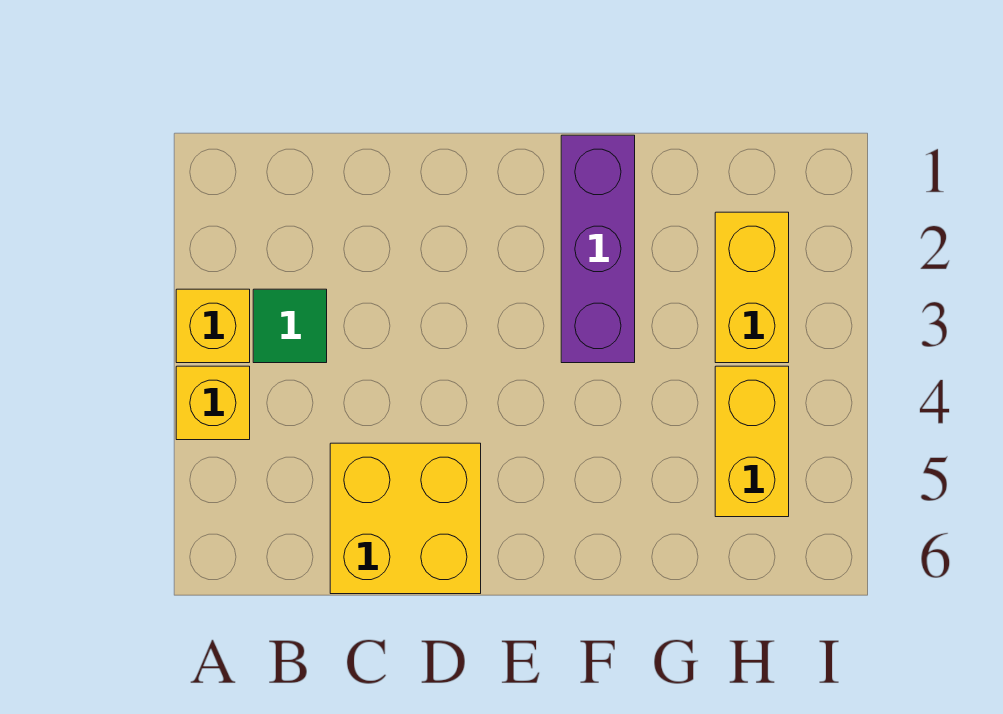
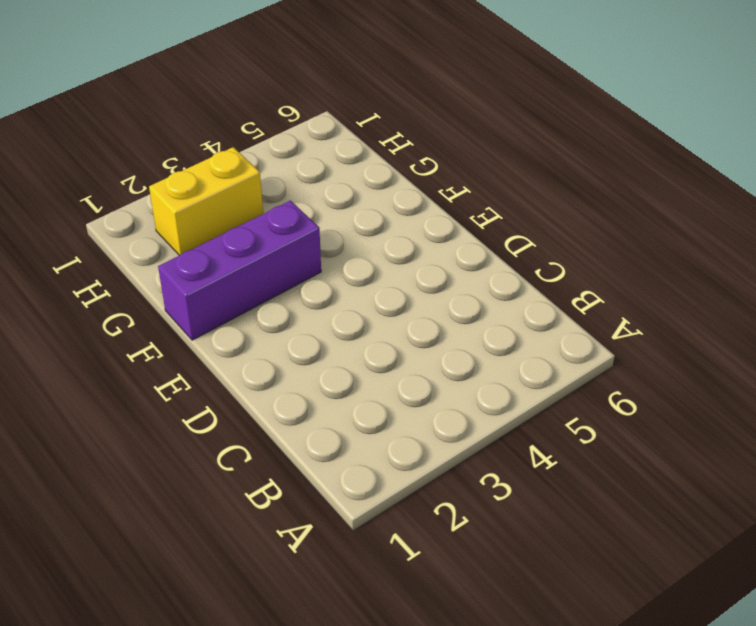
none -> yellow 1x1 brick [176,289,250,363]
none -> yellow 1x1 brick [176,366,250,440]

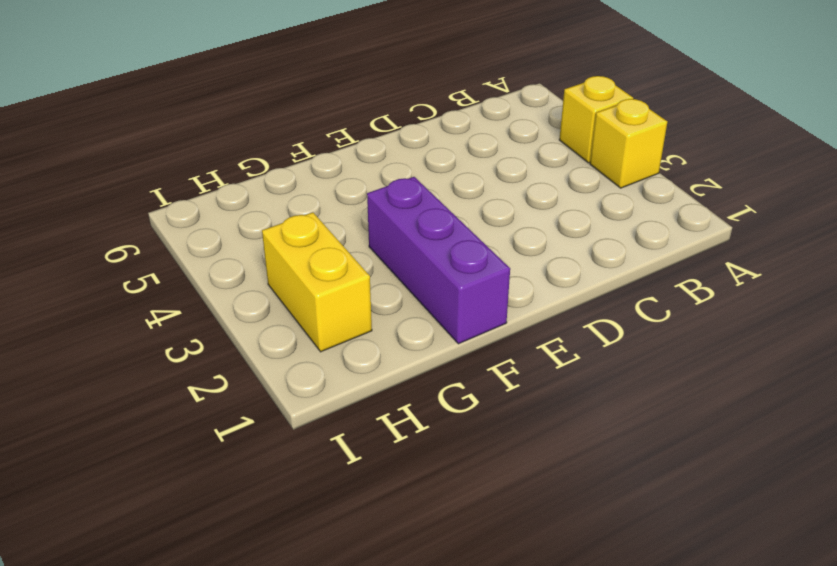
none -> green 1x1 tile [253,289,327,363]
none -> yellow 2x2 brick [330,443,481,594]

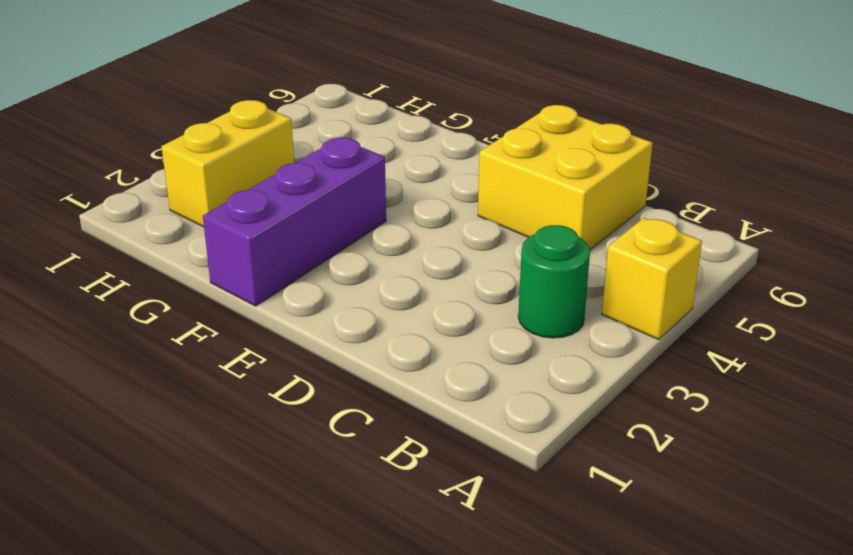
green 1x1 round brick [518,225,590,338] -> green 1x1 tile [253,289,327,363]
none -> yellow 1x1 brick [176,289,250,363]
none -> yellow 1x2 brick [715,366,789,517]

